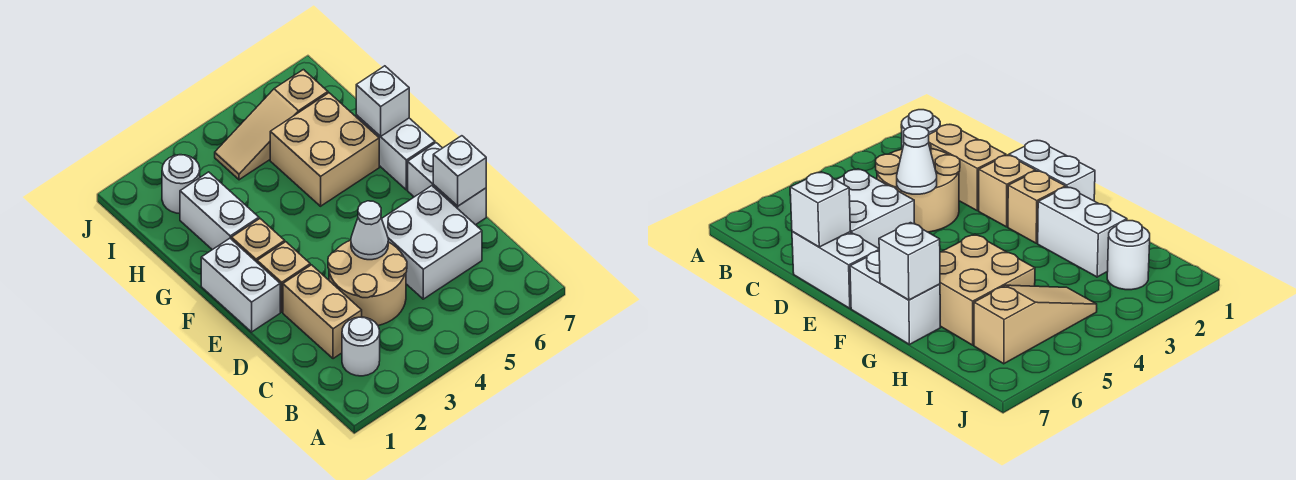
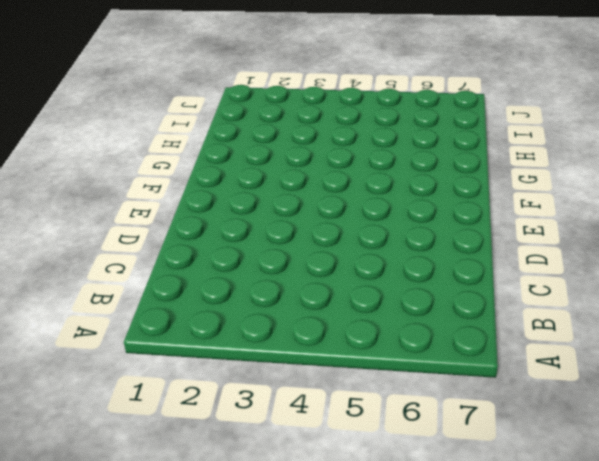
none -> white 1x1 round brick [342,317,380,376]
none -> tan 1x2 brick [283,265,362,359]
none -> tan 2x2 round brick [328,240,407,325]

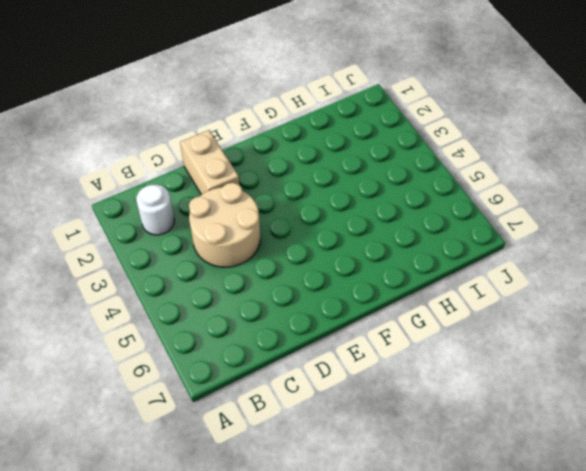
tan 1x2 brick [180,130,240,195] -> tan 1x2 brick turned to [283,265,362,359]
none -> white 2x2 brick [382,186,482,299]
none -> white 1x2 brick [408,143,486,225]
none -> white 1x2 brick [201,238,280,332]

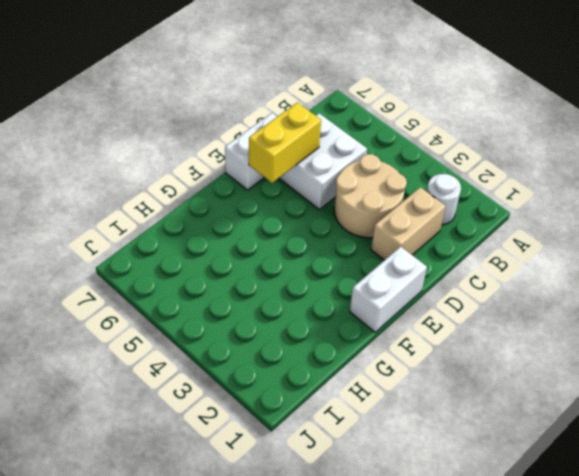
yellow 1x2 brick [249,102,321,183] -> none
none -> tan 1x1 brick [257,242,310,312]
none -> tan 1x1 brick [231,219,285,262]
none -> white 1x2 brick [356,115,435,190]

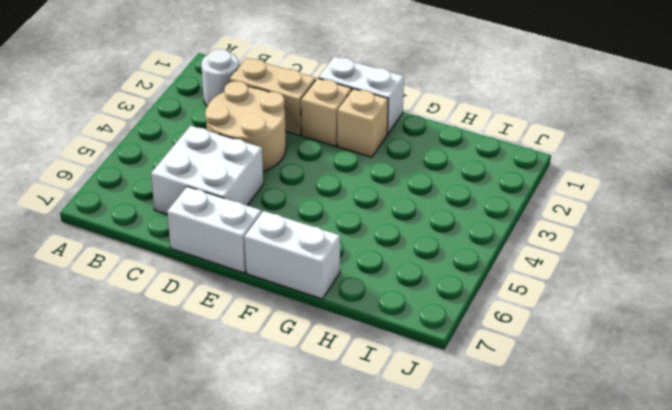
none -> white 1x2 brick [180,172,259,250]
none -> tan 2x2 brick [270,93,379,206]
none -> white 1x1 round brick [162,155,200,213]

